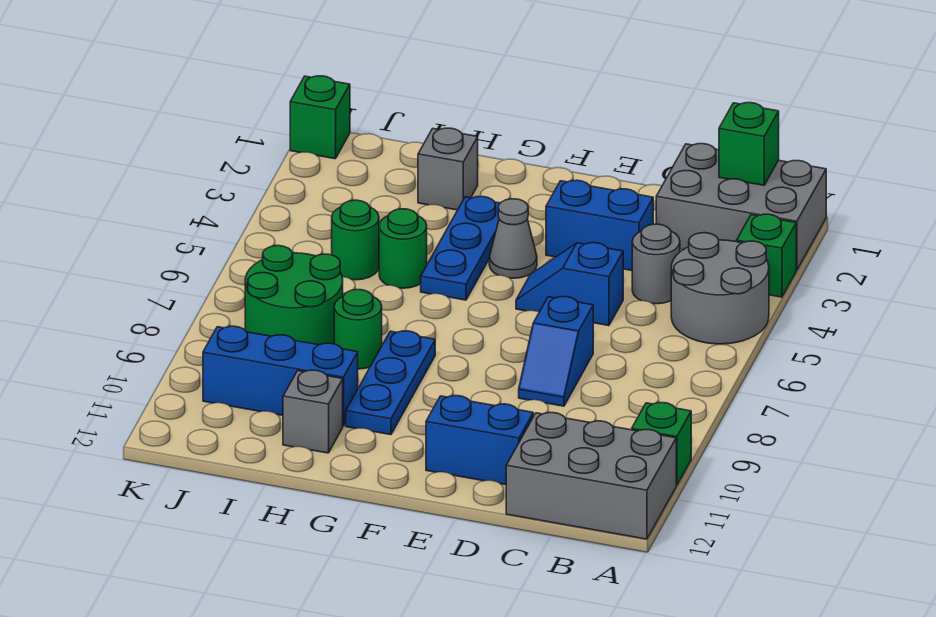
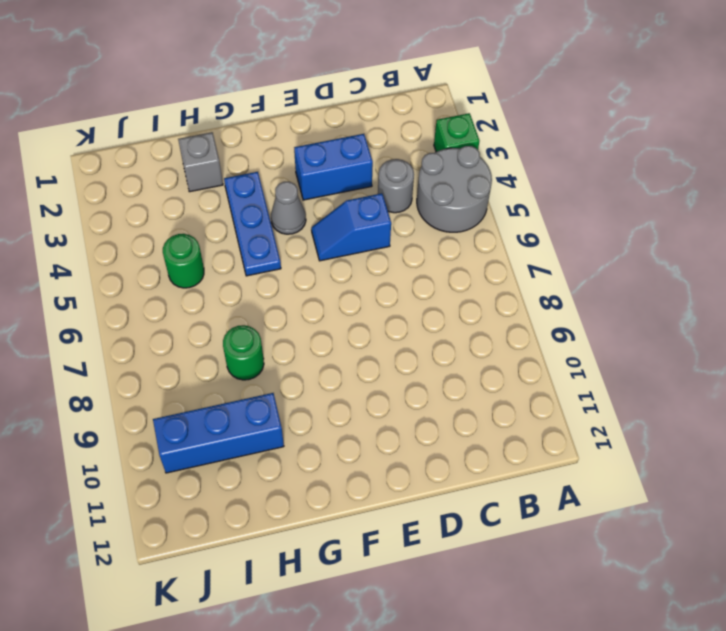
none -> grey 2x3 brick [656,144,826,270]
none -> green 1x1 brick [632,403,691,485]
none -> grey 2x3 brick [506,413,676,539]

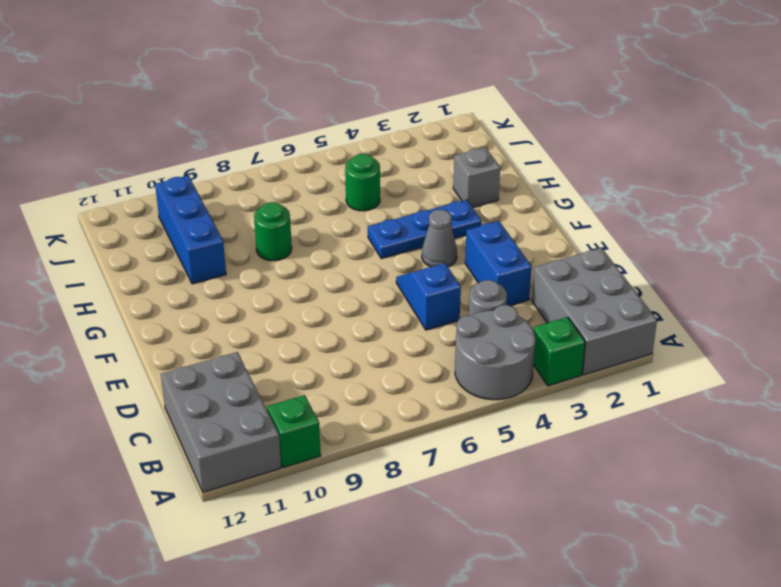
none -> blue 1x2 slope [519,297,593,406]
none -> blue 1x2 brick [426,396,533,485]
none -> blue 1x3 plate [346,331,435,435]

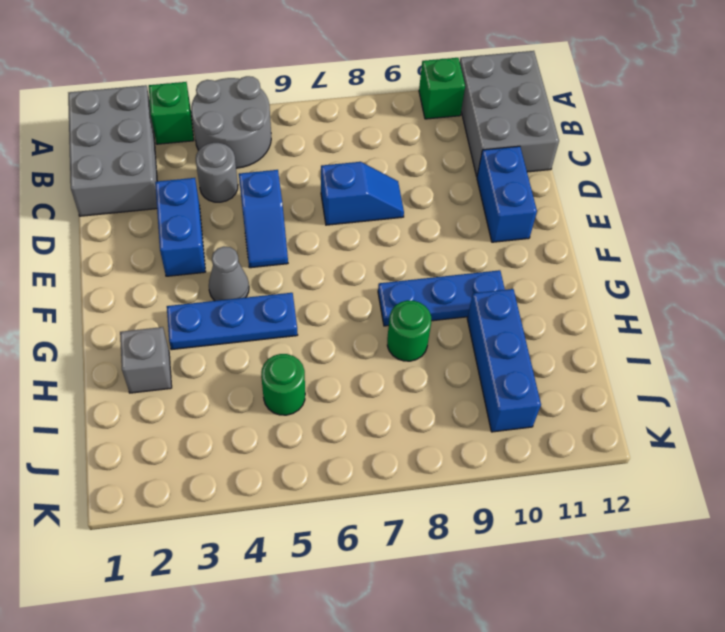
none -> green 1x1 round brick [379,209,427,288]
none -> grey 1x1 brick [283,370,343,453]
none -> green 2x2 round brick [245,246,343,345]

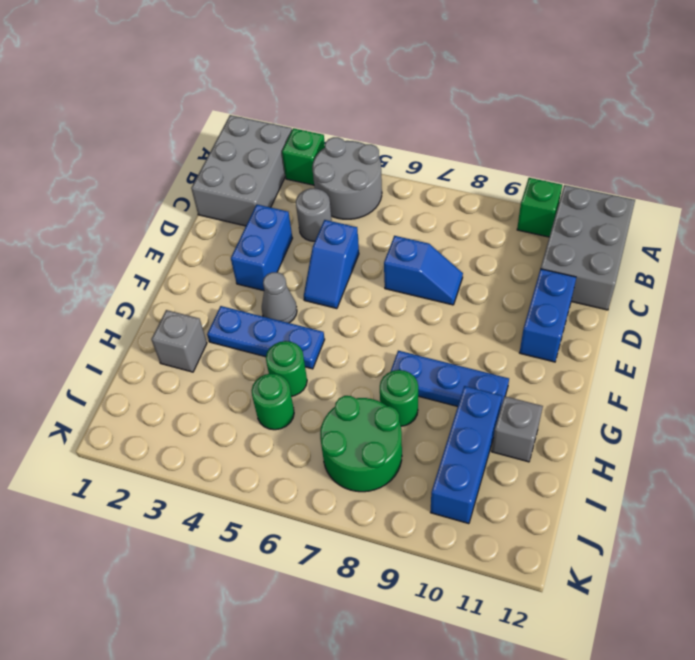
none -> green 1x1 brick [290,76,350,159]
none -> green 1x1 brick [719,103,779,185]

